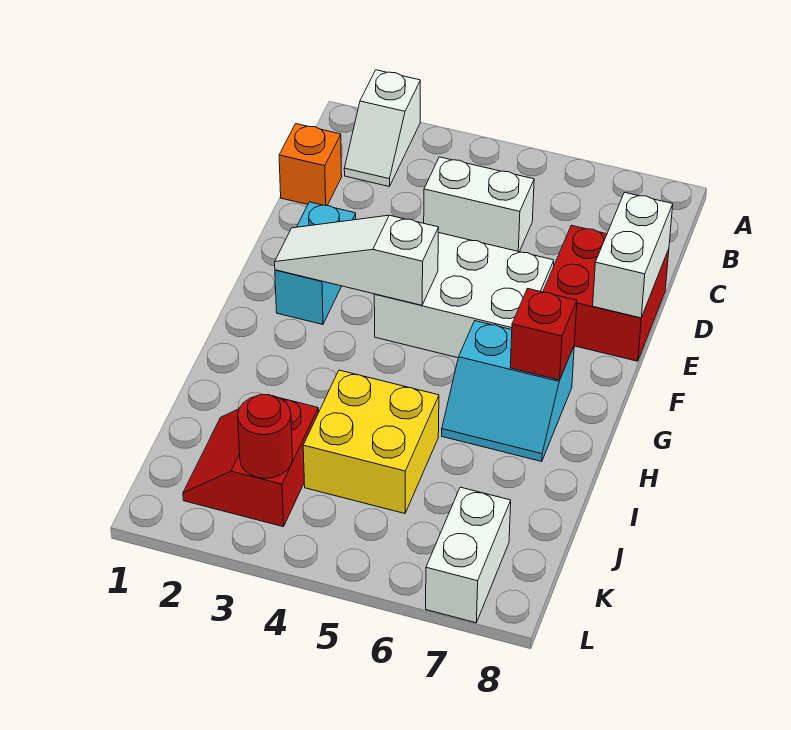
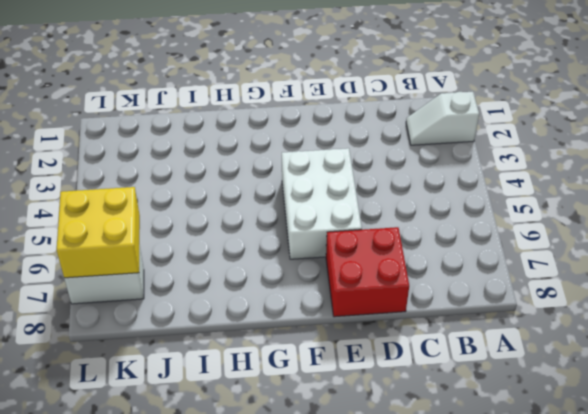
yellow 2x2 brick [57,187,140,278] -> yellow 2x2 brick moved to [303,370,439,514]
none -> orange 1x1 brick [279,124,342,206]
none -> white 1x2 brick [424,157,534,252]
none -> cyan 1x2 brick [275,202,356,325]

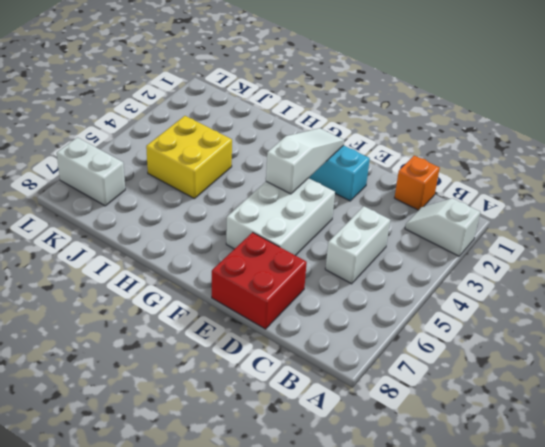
none -> cyan 2x2 slope [442,321,574,462]
none -> red 2x2 slope [183,398,318,527]
none -> white 1x2 brick [593,193,673,318]

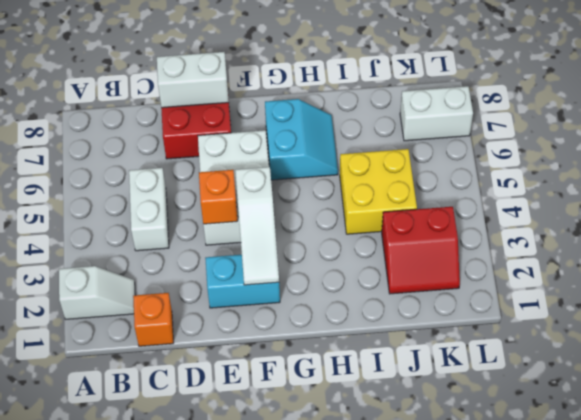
orange 1x1 brick [199,170,238,224] -> none
none -> red 1x1 brick [510,289,577,380]
none -> red 1x1 round brick [238,394,293,478]

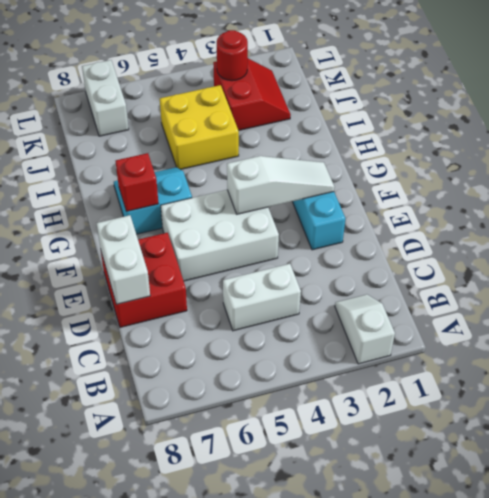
none -> orange 1x1 brick [279,124,342,206]

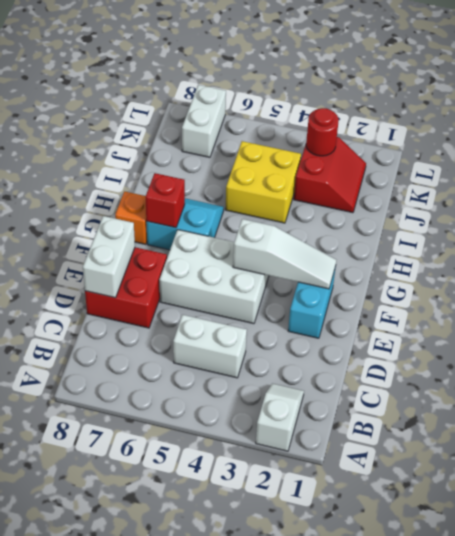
orange 1x1 brick [115,192,147,244] -> orange 1x1 brick moved to [279,124,342,206]

